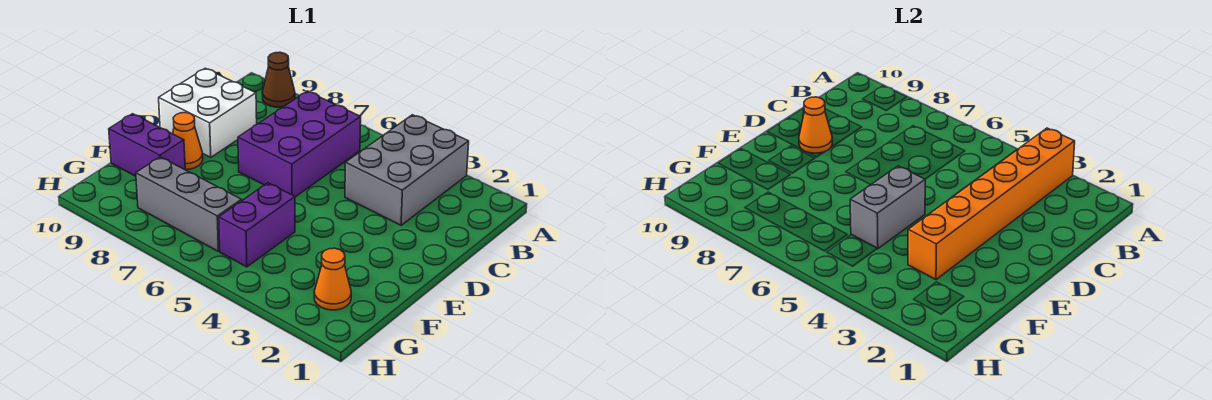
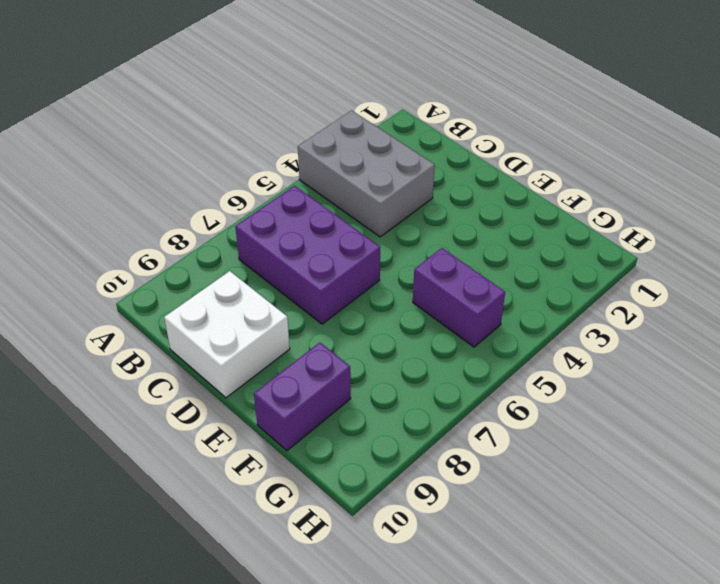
none -> brown 1x1 cone [262,52,295,107]
none -> orange 1x1 cone [173,113,203,170]
none -> orange 1x1 cone [314,248,351,310]

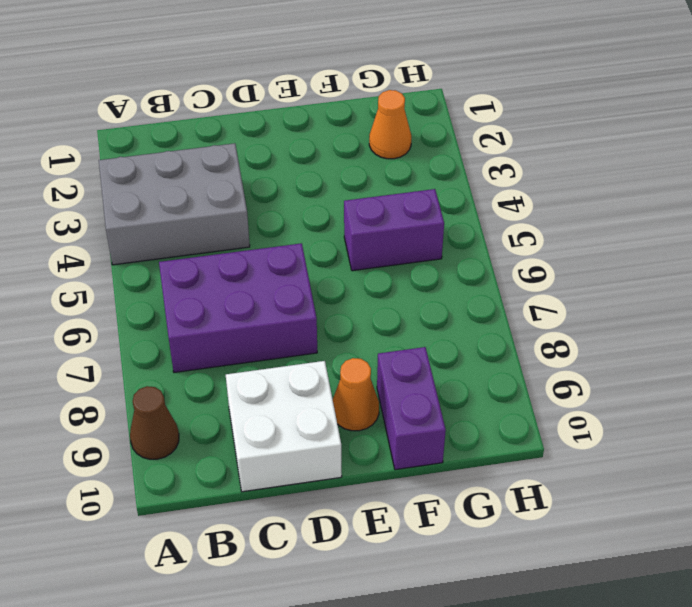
none -> grey 1x3 brick [136,157,242,251]
none -> orange 1x6 brick [908,128,1075,280]
none -> orange 1x1 cone [799,97,832,153]

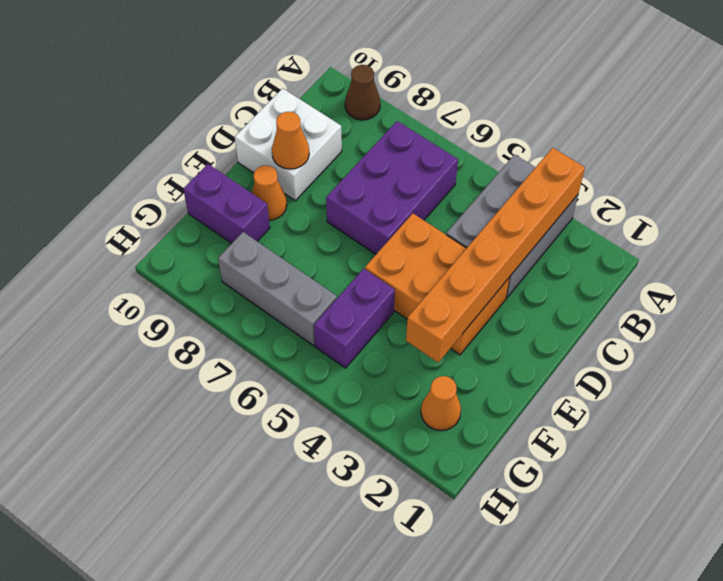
orange 2x3 brick [365,213,510,355] -> none
none -> grey 1x2 brick [850,166,925,249]

